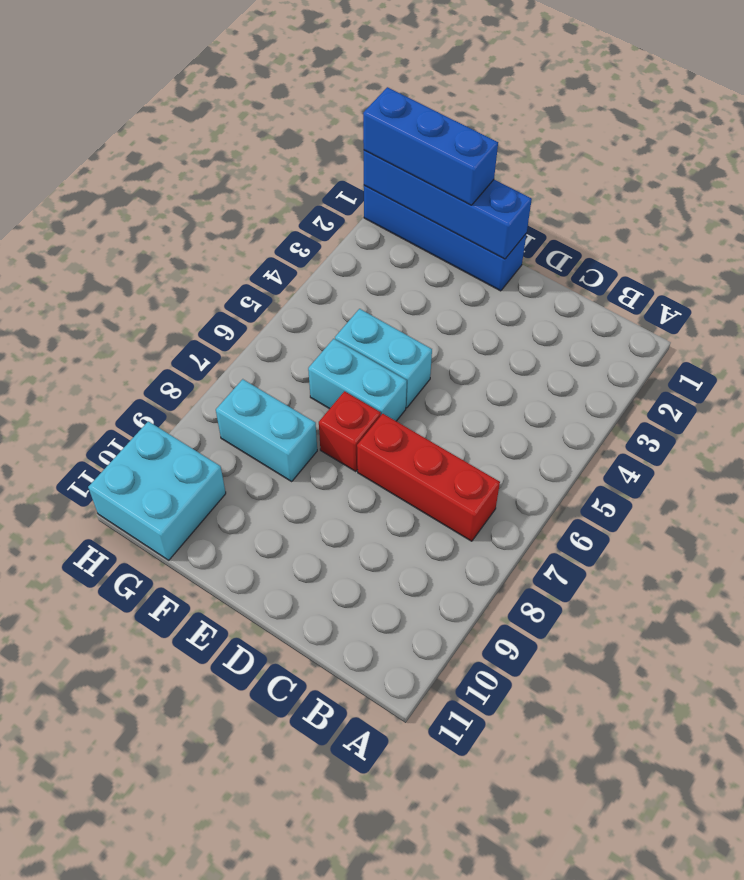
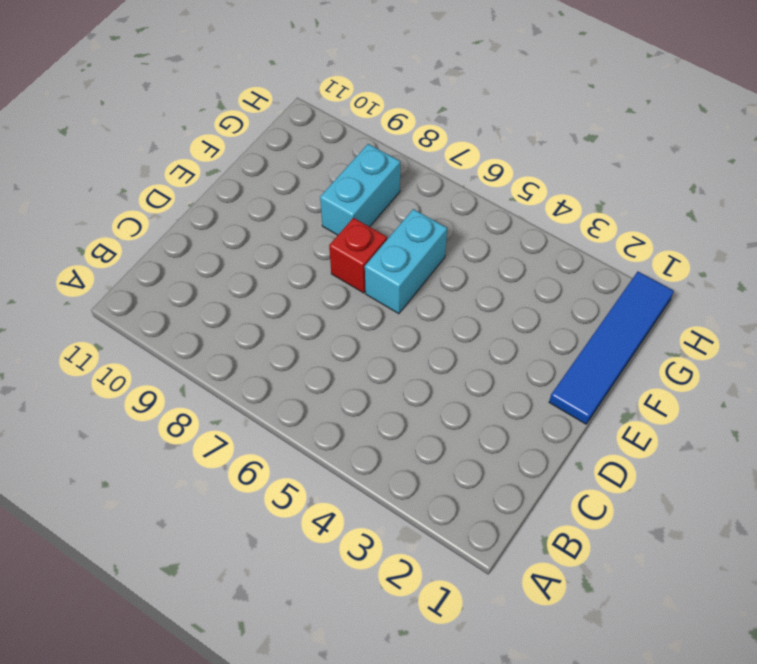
blue 1x4 tile [549,272,674,424] -> blue 1x4 brick [364,185,526,291]
none -> red 1x3 brick [357,414,500,541]
none -> cyan 1x2 brick [335,309,432,408]

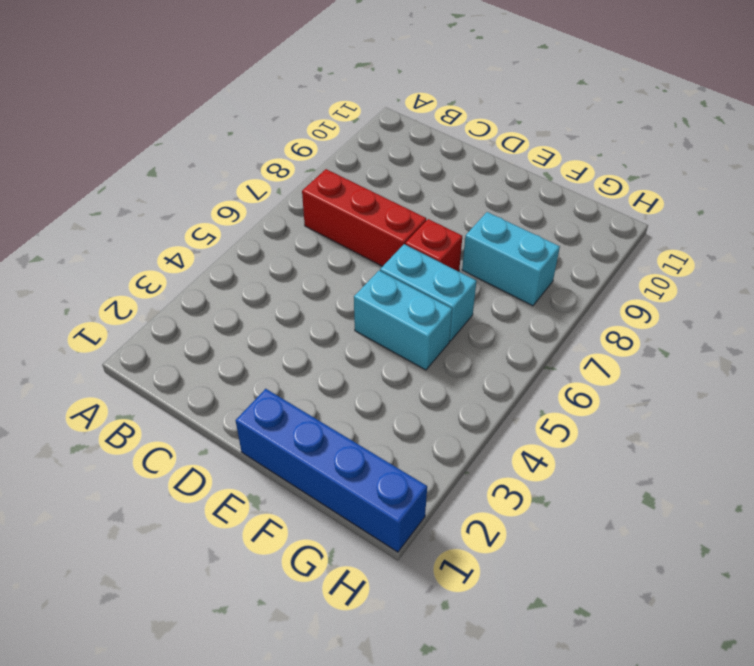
none -> cyan 2x2 brick [88,421,226,560]
none -> blue 1x4 brick [364,150,532,259]

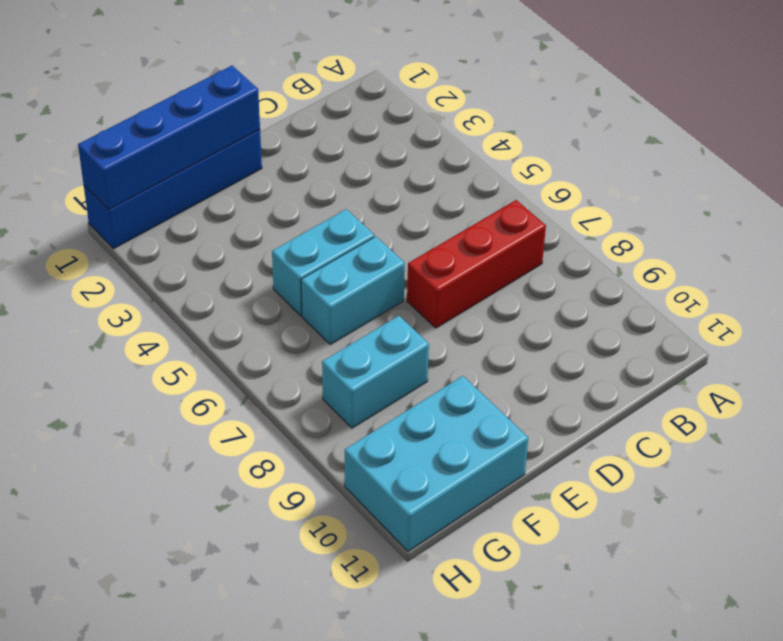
cyan 2x3 brick [345,376,528,551] -> cyan 2x2 brick [88,421,226,560]
none -> red 1x1 brick [319,391,381,471]
none -> blue 1x3 brick [363,87,498,205]

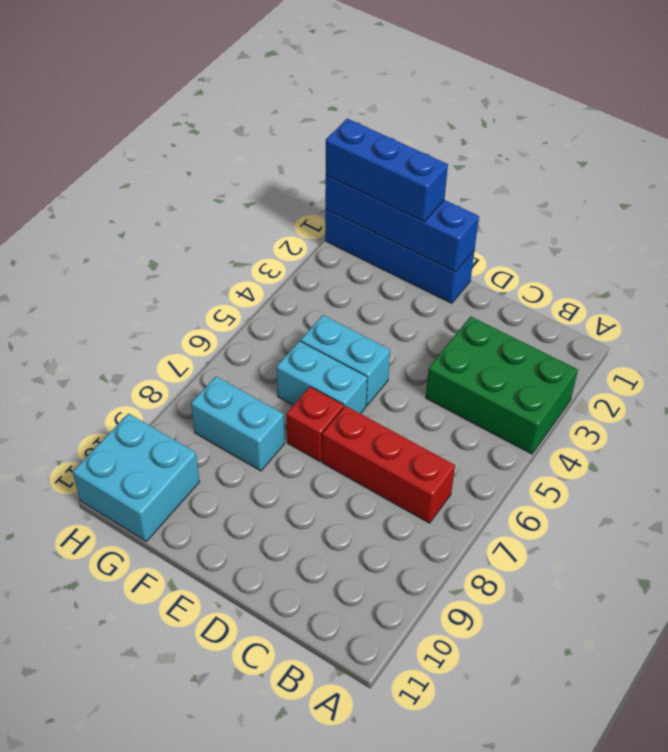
green 2x3 brick [426,316,578,454] -> none

